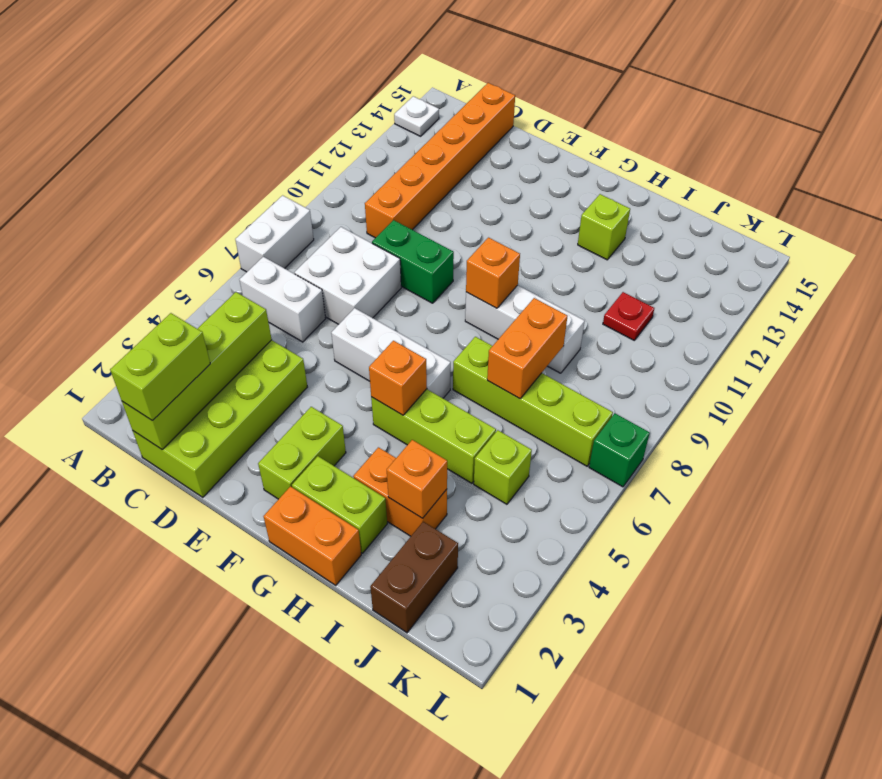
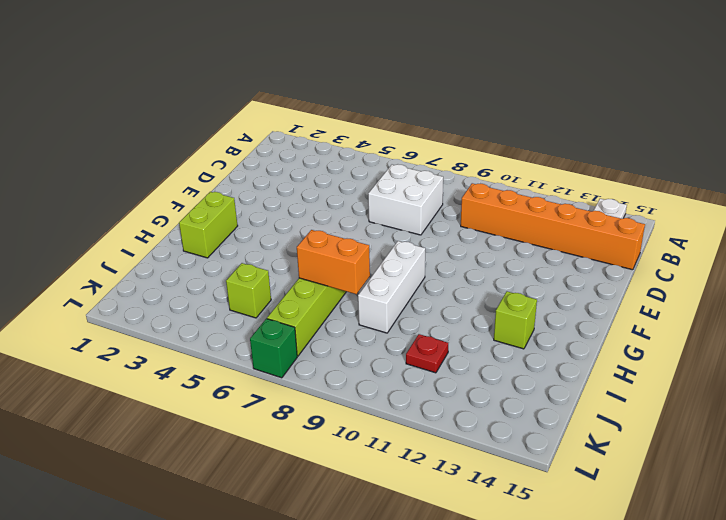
none -> white 1x2 brick [235,195,314,272]
none -> white 1x2 brick [239,257,326,342]
none -> lime 2x4 brick [133,340,307,497]

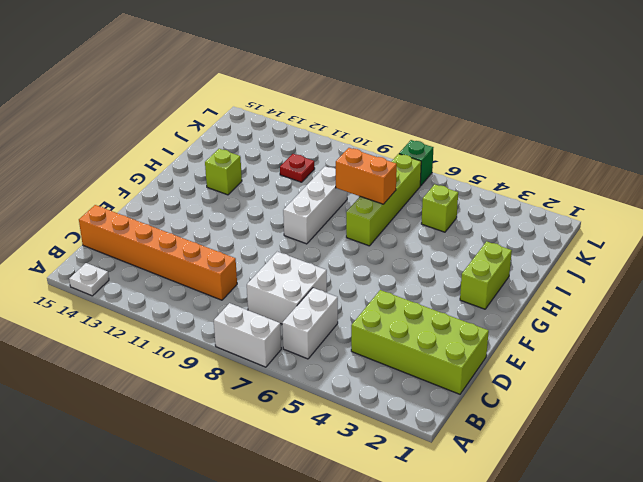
none -> green 1x2 brick [372,220,454,303]
none -> white 1x3 brick [331,308,451,398]
none -> lime 1x2 brick [258,407,346,499]

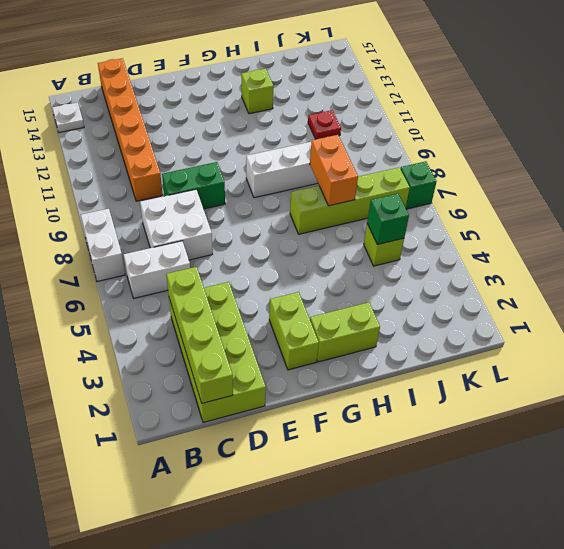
green 1x1 brick [367,194,409,245] -> none
none -> white 1x3 brick [331,308,451,398]
none -> orange 1x2 brick [264,486,361,585]
none -> lime 1x3 brick [371,389,496,483]

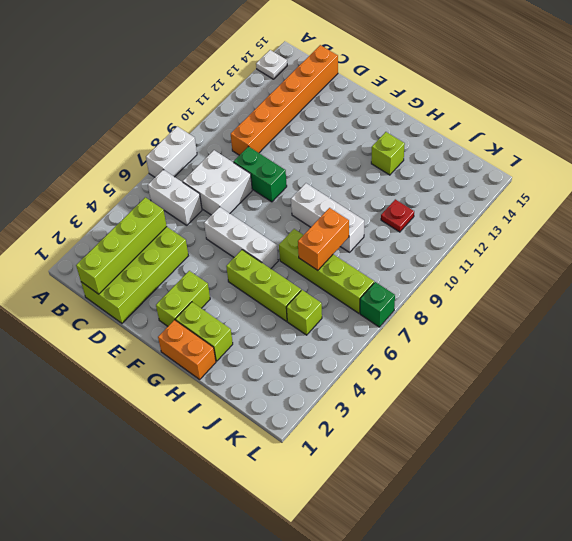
none -> orange 1x2 brick [353,447,447,536]
none -> brown 1x2 brick [370,522,458,633]
none -> orange 1x1 brick [369,341,427,415]

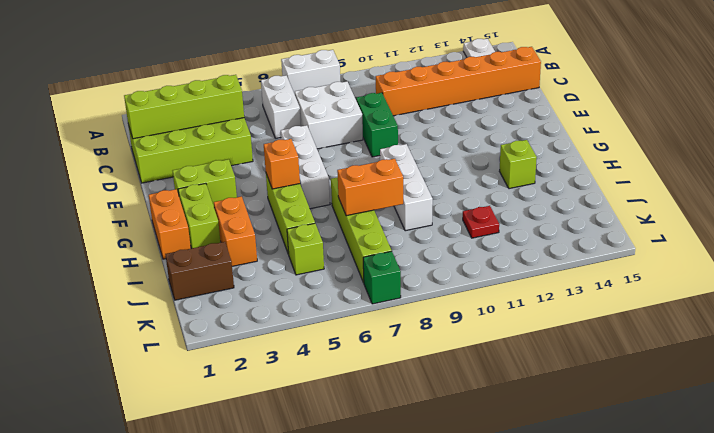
none -> orange 1x1 brick [466,238,520,308]
none -> orange 1x1 brick [387,440,447,518]
none -> lime 1x2 brick [110,313,210,421]

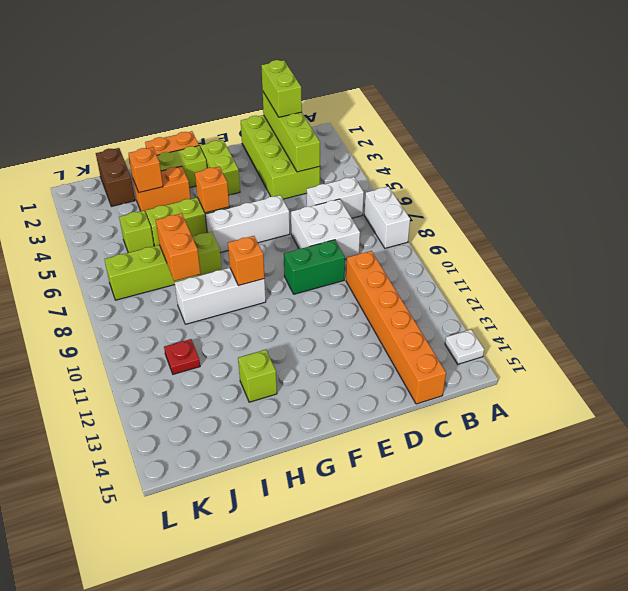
none -> green 1x1 brick [589,413,650,487]

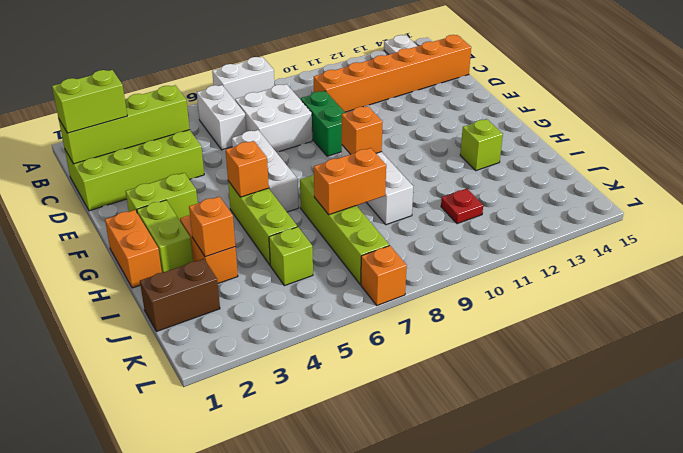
orange 1x1 brick [361,246,407,305] -> green 1x1 brick [589,413,650,487]

